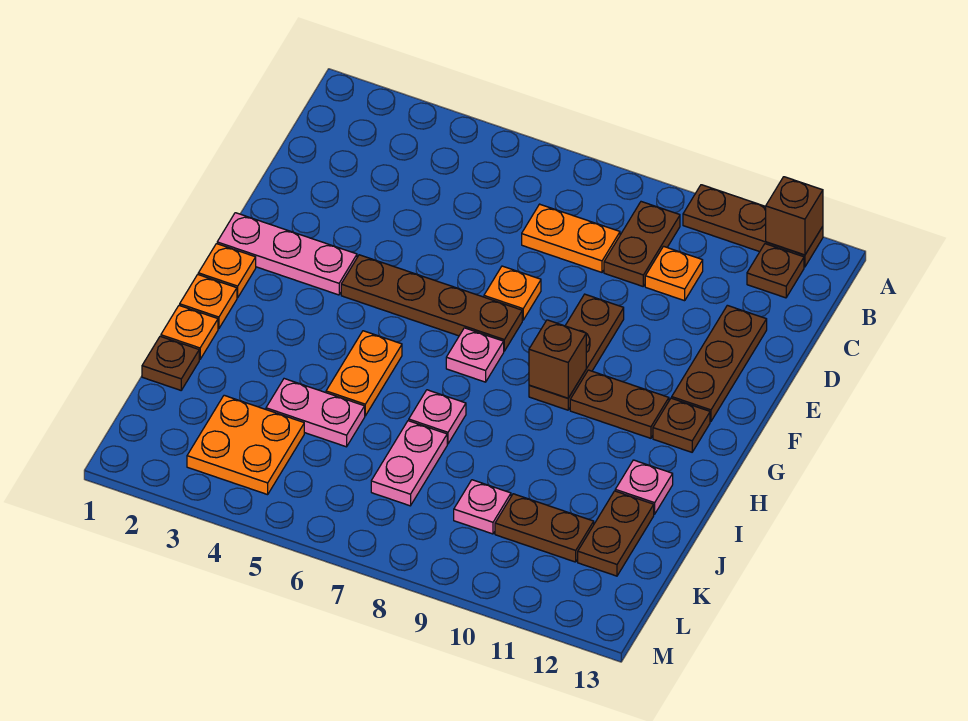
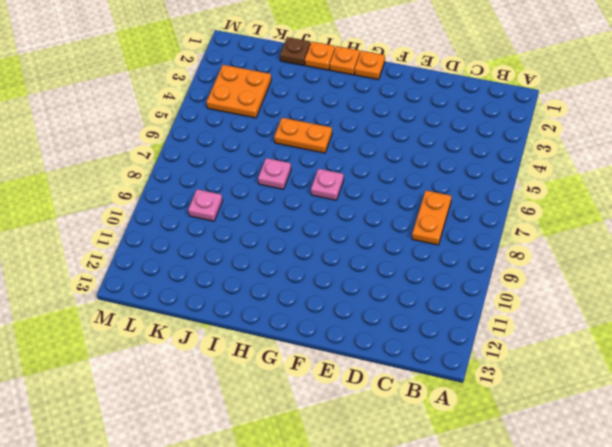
none -> brown 1x3 plate [683,185,823,267]
none -> brown 1x2 plate [604,202,680,286]
none -> brown 1x1 plate [747,244,804,298]

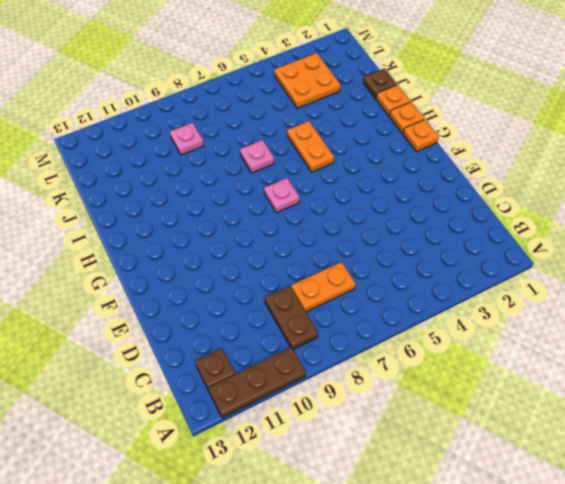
none -> orange 1x1 plate [645,246,703,301]
none -> brown 1x3 plate [672,305,767,421]
none -> orange 1x1 plate [484,266,541,320]

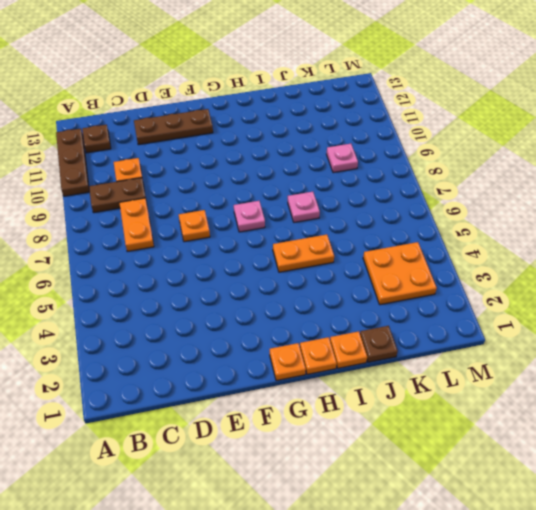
none -> brown 1x3 plate [529,294,624,410]
none -> pink 1x3 plate [217,213,357,295]
none -> brown 1x4 plate [341,255,522,351]

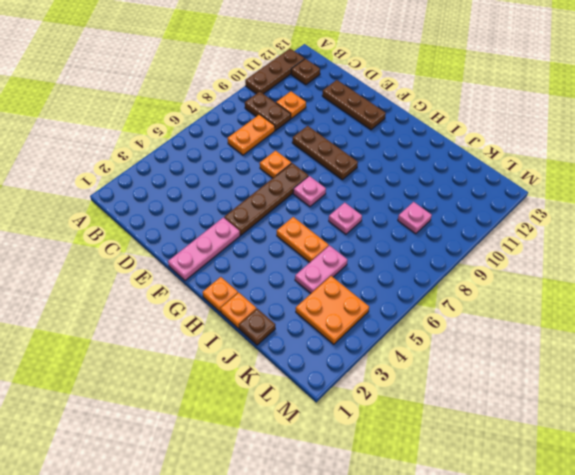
none -> orange 1x1 plate [198,244,256,298]
none -> brown 1x2 plate [570,370,669,438]
none -> brown 1x1 plate [653,398,710,452]

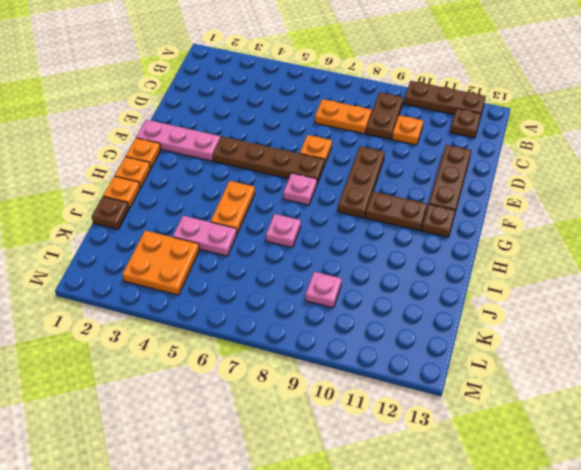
none -> pink 1x1 plate [615,460,673,514]
none -> pink 1x2 plate [371,421,447,506]
none -> brown 1x2 plate [578,491,654,576]

